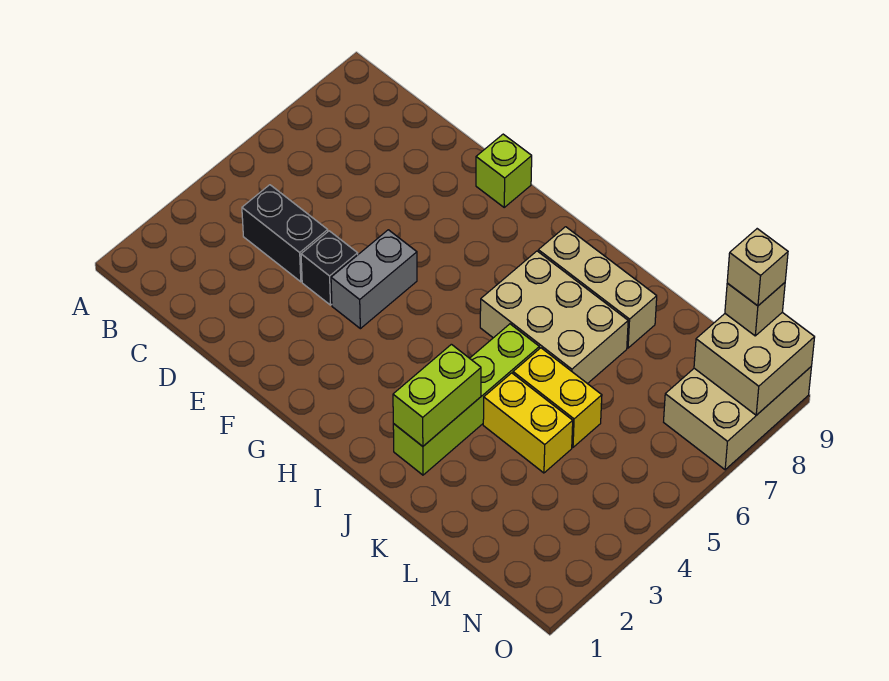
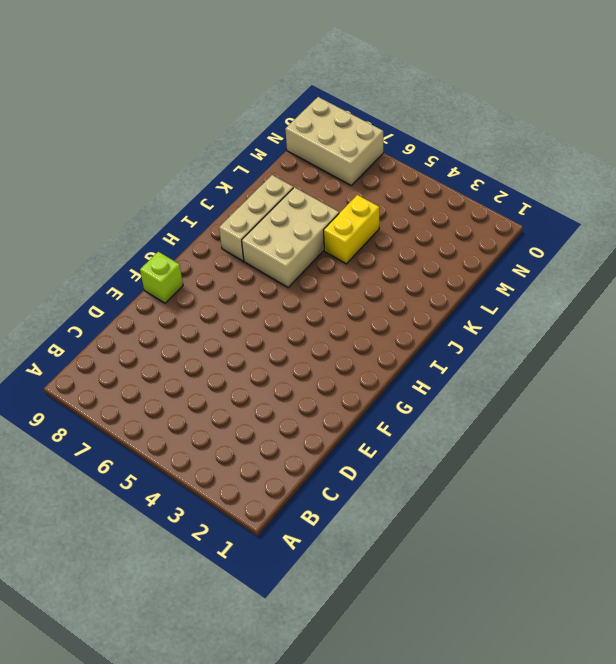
none -> black 1x2 brick [242,185,328,282]
none -> black 1x1 brick [301,231,358,305]
none -> grey 1x2 brick [331,230,417,329]

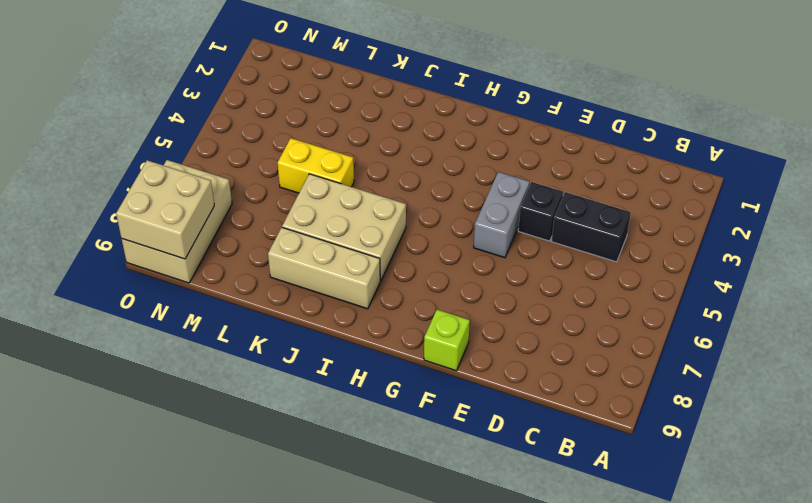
none -> lime 1x4 brick [393,324,539,475]
none -> yellow 1x2 brick [483,373,573,473]
none -> lime 1x2 brick [393,344,481,446]

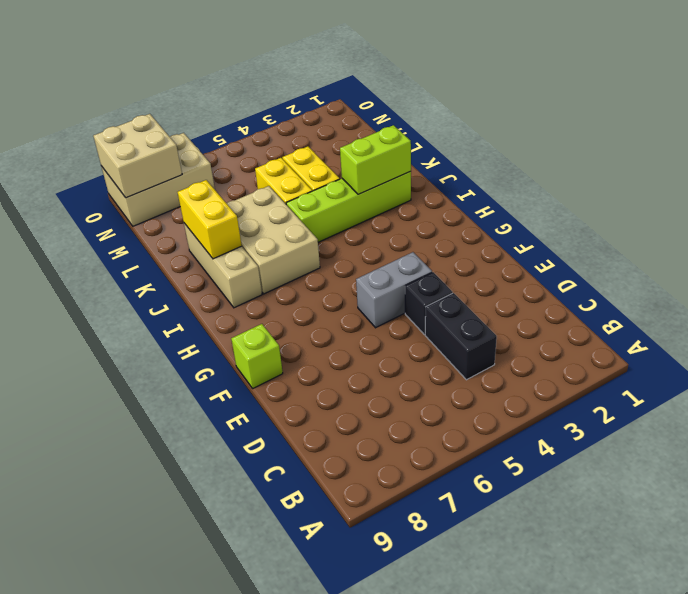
yellow 1x2 brick [178,180,242,259] -> none
none -> tan 1x1 brick [725,283,785,336]
none -> tan 1x1 brick [727,229,788,306]

